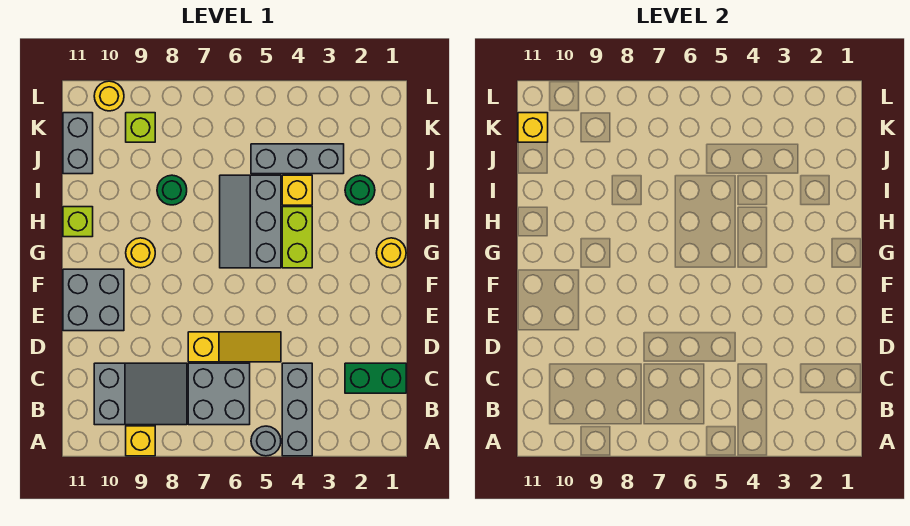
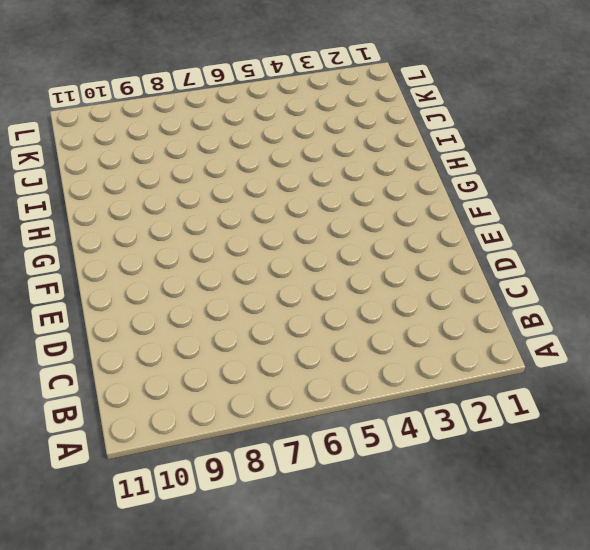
none -> grey 1x3 brick [282,363,312,456]
none -> grey 1x1 round brick [251,426,281,456]
none -> yellow 1x1 brick [126,426,155,456]

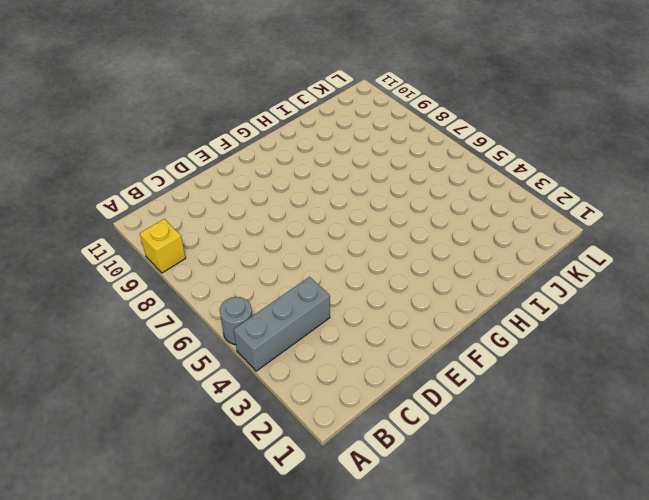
none -> grey 2x2 brick [188,363,250,425]
none -> grey 2x3 slope [94,363,187,425]
none -> green 1x2 brick [345,363,406,393]

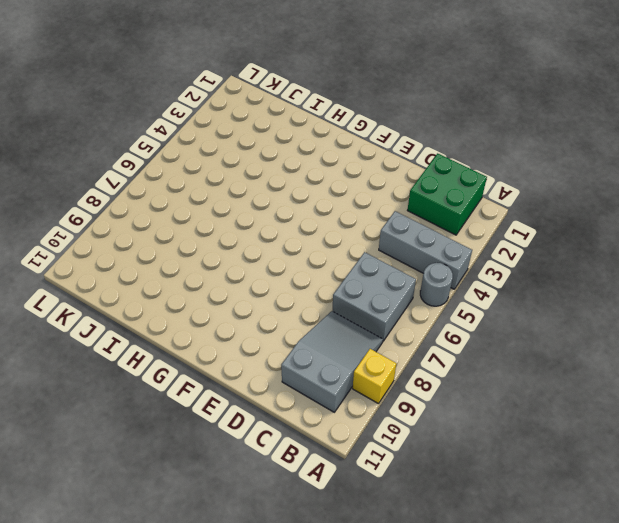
green 2x2 brick [407,153,487,235] -> green 1x2 brick [345,363,406,393]
none -> yellow 1x3 slope [188,332,281,362]
none -> grey 2x2 brick [63,269,124,331]
none -> yellow 1x1 round brick [377,238,406,268]

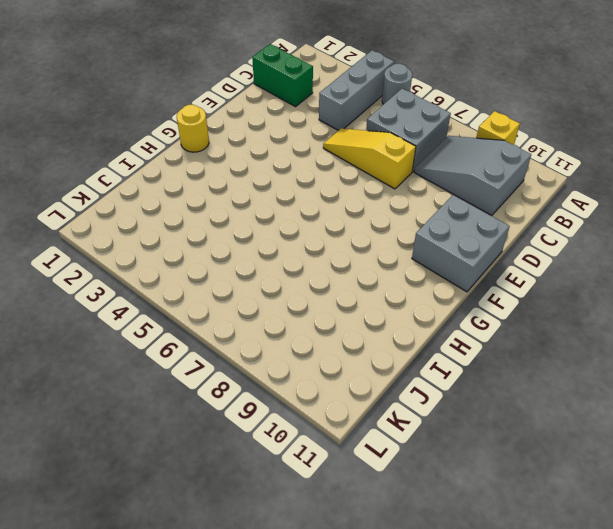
none -> lime 1x2 brick [282,207,312,268]
none -> grey 2x3 slope [220,175,281,268]
none -> yellow 1x1 round brick [126,238,155,268]

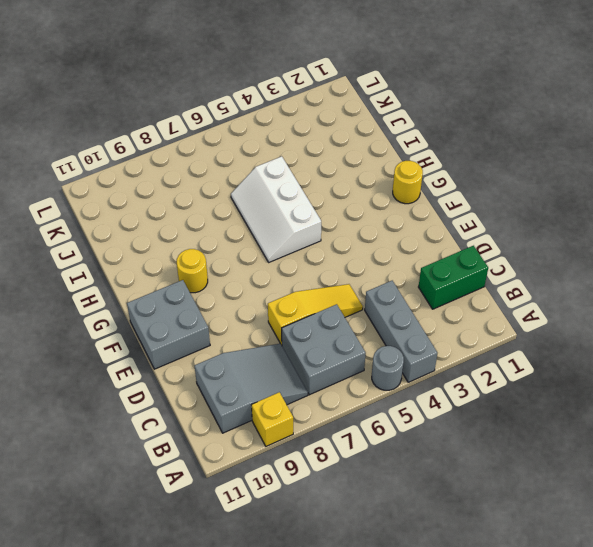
white 2x3 slope [231,156,321,262] -> grey 2x3 slope [220,175,281,268]
none -> lime 1x2 brick [282,207,312,268]
none -> lime 1x1 brick [63,207,93,237]
none -> green 1x1 round brick [345,175,375,205]

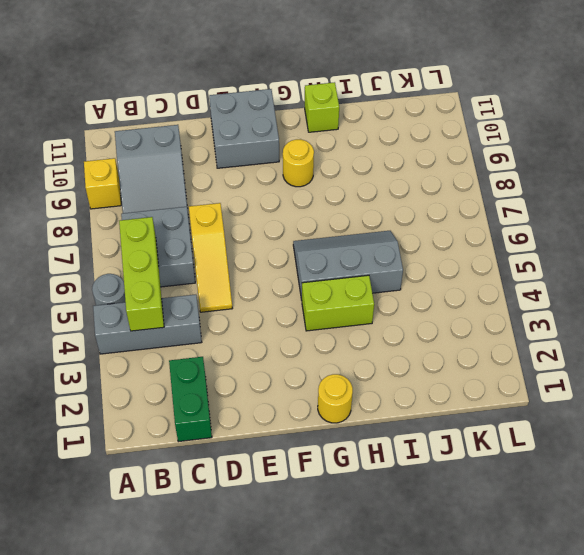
lime 1x3 brick [119,217,164,331] -> none
none -> green 1x1 round brick [345,175,375,205]
none -> yellow 1x1 brick [282,175,312,205]
none -> green 1x1 round brick [157,175,187,205]

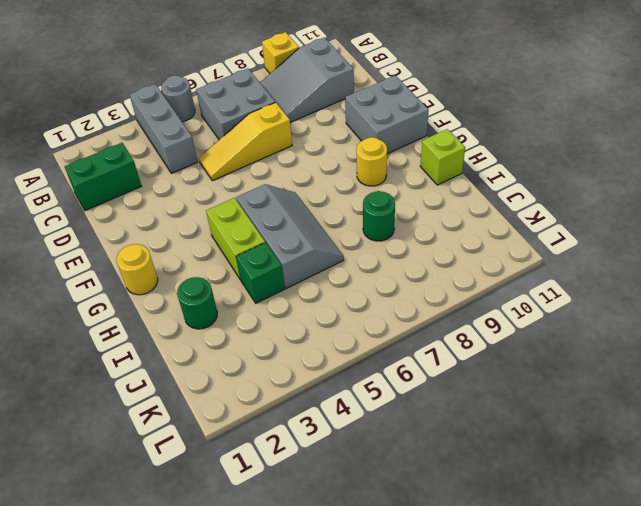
green 1x1 brick [236,242,285,303] -> yellow 1x1 brick [282,175,312,205]
none -> grey 1x3 brick [251,144,344,174]
none -> grey 1x2 brick [63,113,93,174]
none -> lime 1x1 brick [126,113,155,142]

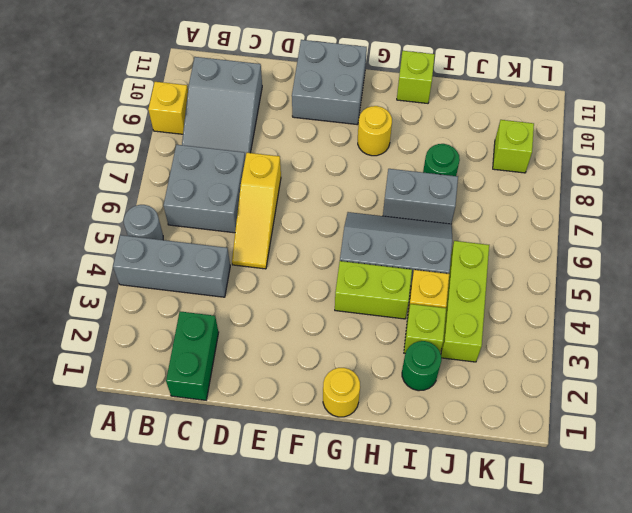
grey 1x2 brick [383,169,458,224] -> grey 1x2 brick moved to [63,113,93,174]
lime 1x1 brick [404,304,446,354] -> none
lime 1x3 brick [441,241,489,362] -> grey 1x3 brick [251,144,344,174]
none -> yellow 1x1 round brick [94,81,124,111]
none -> yellow 1x1 brick [518,113,548,142]

